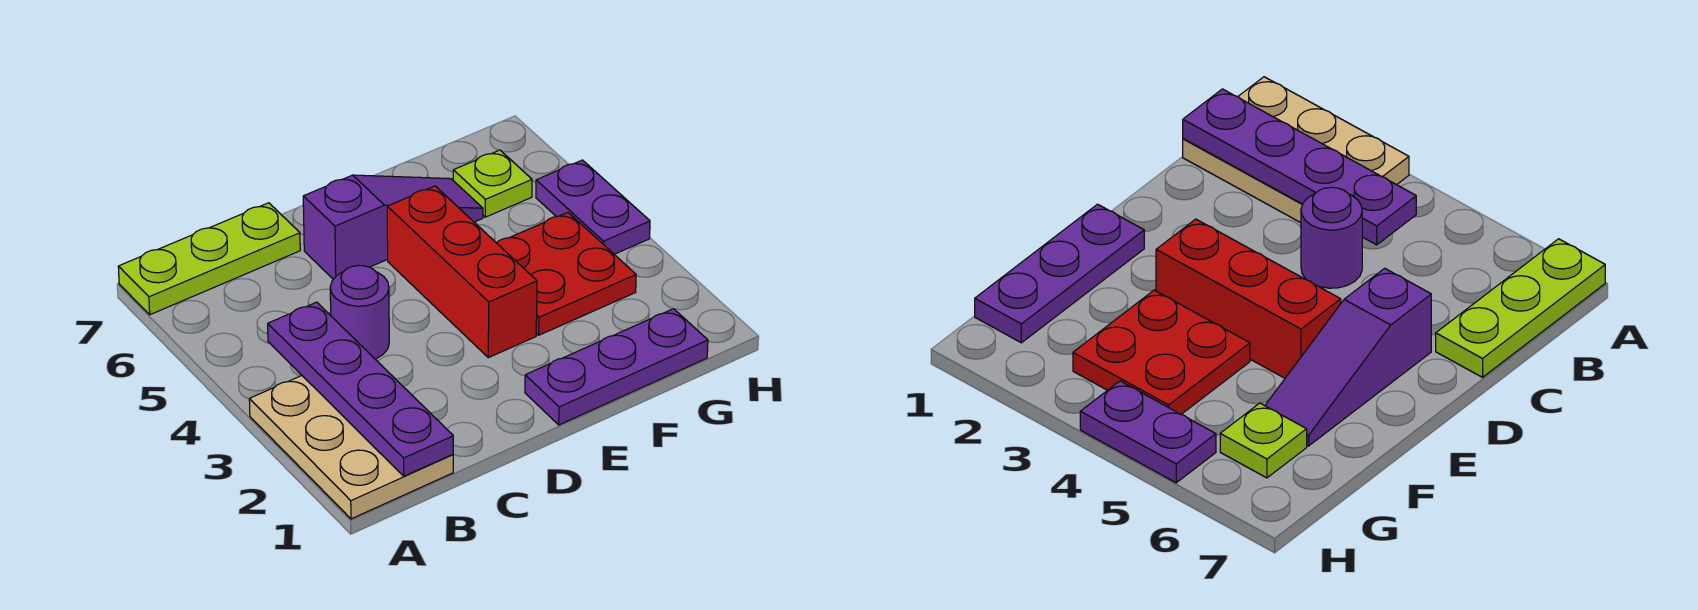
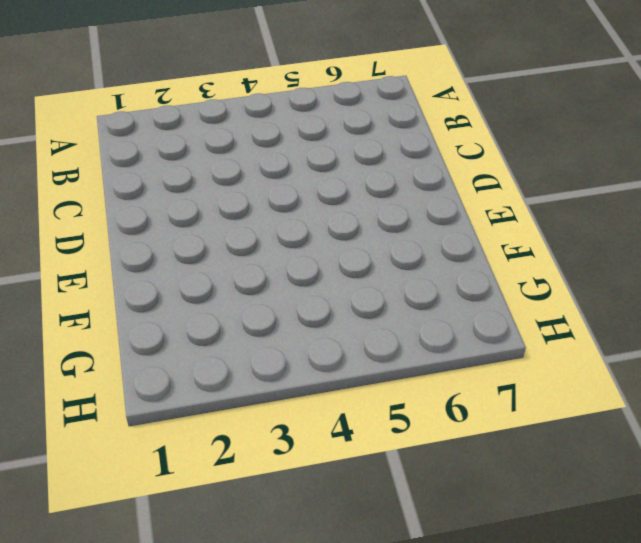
none -> tan 2x3 plate [249,376,453,519]
none -> lime 1x3 plate [118,203,300,315]

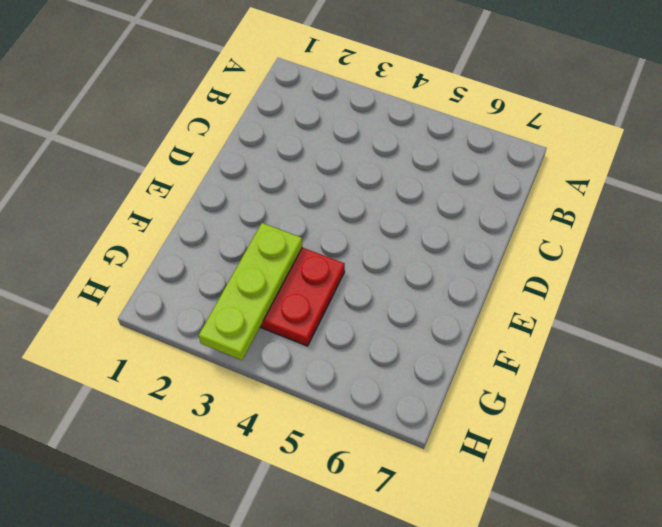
lime 1x3 plate [199,223,302,360] -> lime 1x3 plate moved to [118,203,300,315]
none -> tan 2x3 plate [249,376,453,519]
none -> purple 1x1 round brick [330,265,389,359]

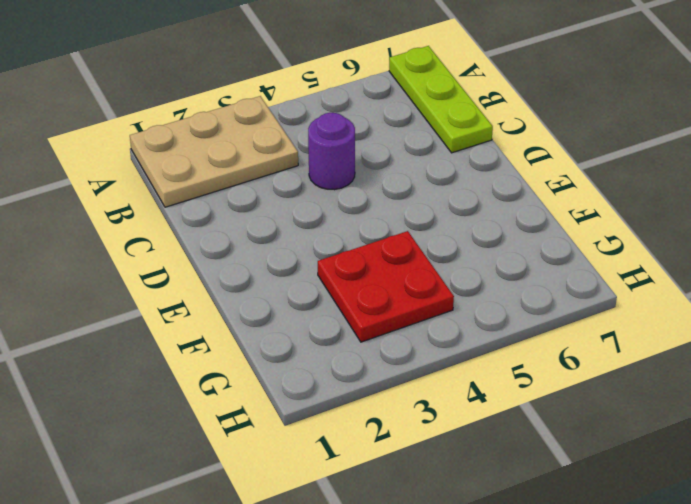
none -> purple 1x3 slope [303,175,483,279]
none -> purple 1x3 plate [525,309,708,425]

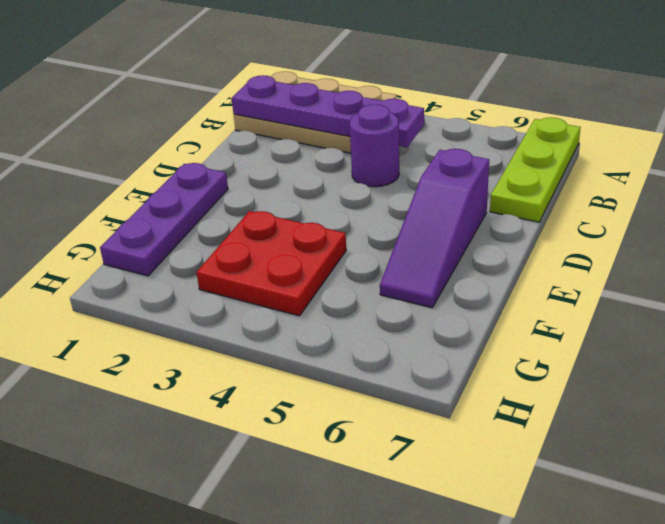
none -> red 1x3 brick [387,186,537,358]
none -> lime 1x1 plate [453,150,532,217]

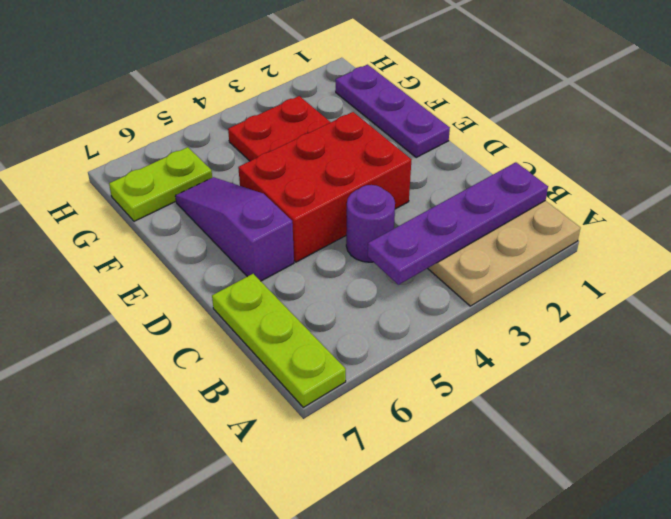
red 2x3 brick [238,112,411,262] -> red 1x3 brick [387,186,537,358]
lime 1x2 plate [109,147,212,221] -> lime 1x1 plate [453,150,532,217]
none -> purple 1x2 plate [536,160,650,254]

